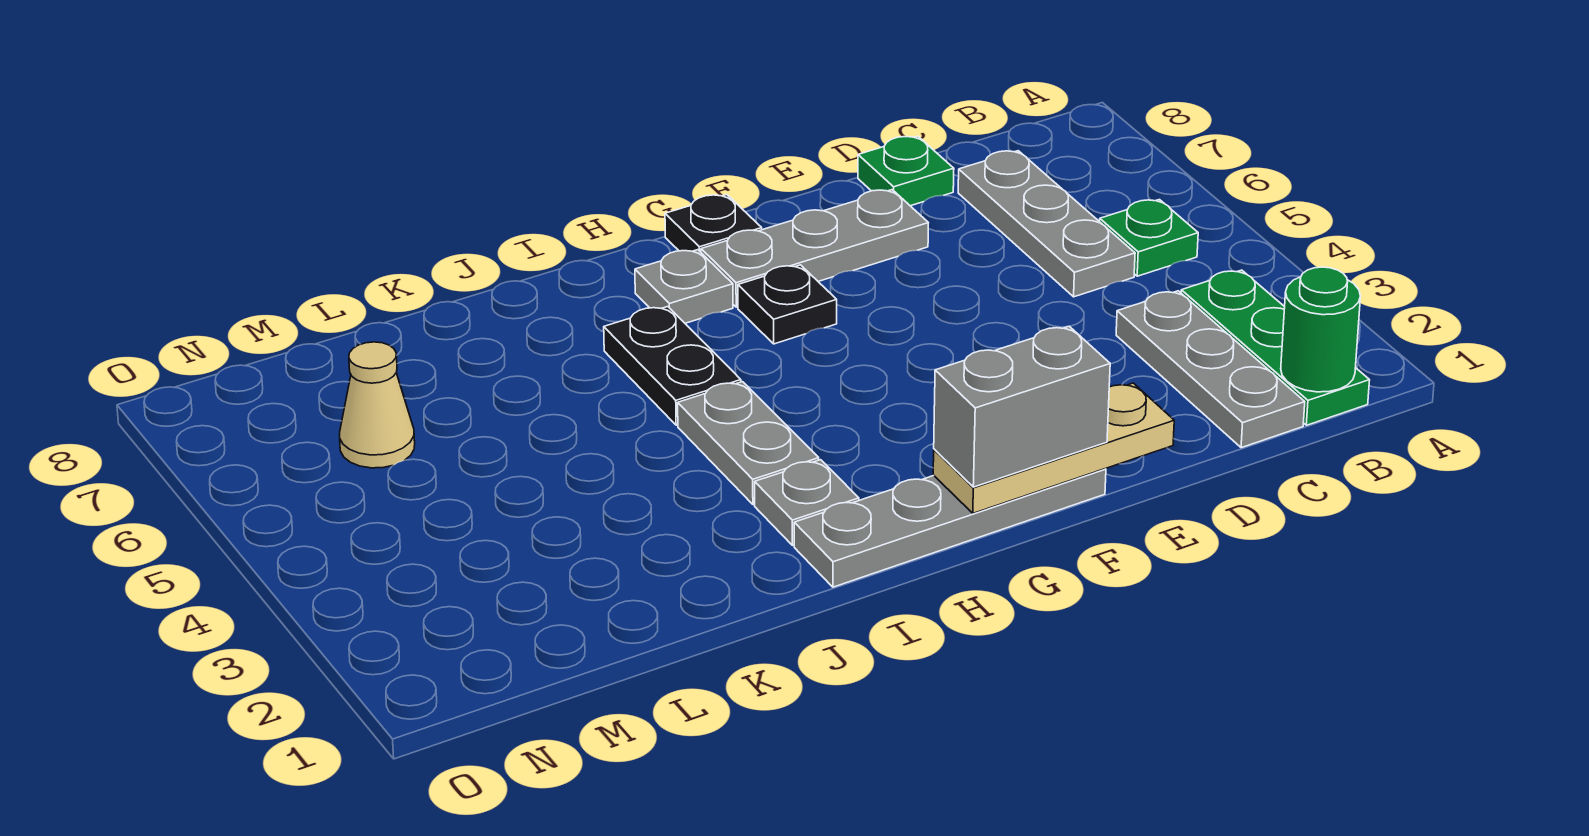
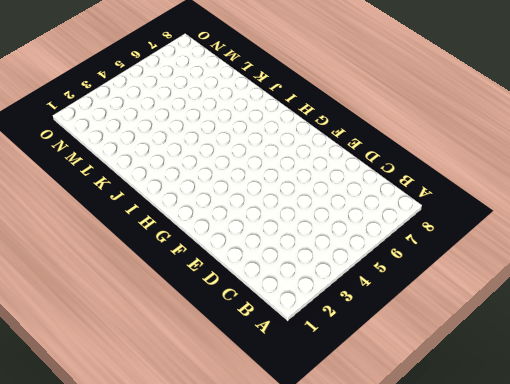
none -> green 1x3 plate [1181,270,1370,425]
none -> green 1x1 plate [1100,200,1198,276]
none -> grey 1x3 plate [1116,291,1305,448]

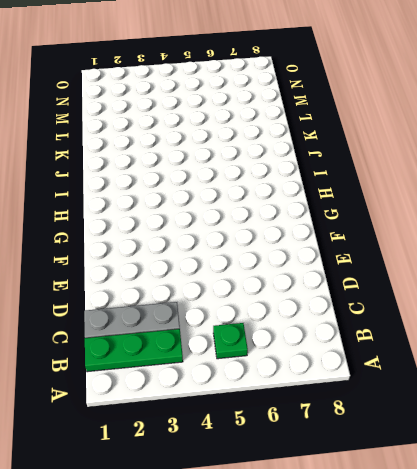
none -> grey 1x3 plate [958,151,1135,297]
none -> green 1x1 plate [858,136,954,206]
none -> grey 1x3 plate [701,190,928,307]

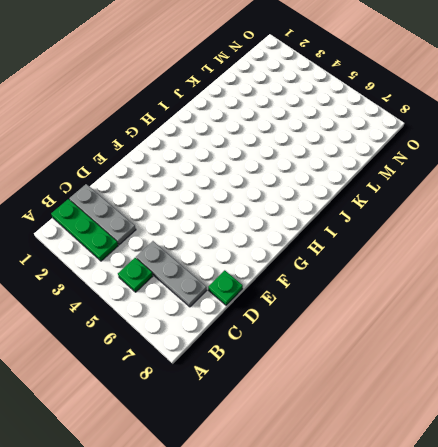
none -> grey 1x3 plate [701,190,928,307]
none -> grey 1x4 plate [794,469,1106,587]
none -> black 1x1 plate [738,265,837,344]

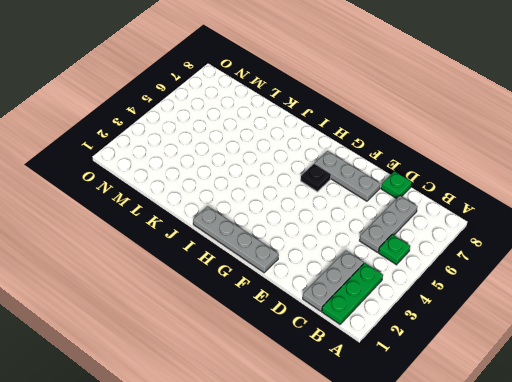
none -> black 1x1 plate [665,195,762,252]
none -> grey 1x1 plate [635,250,733,323]
none -> grey 1x1 plate [755,460,859,545]

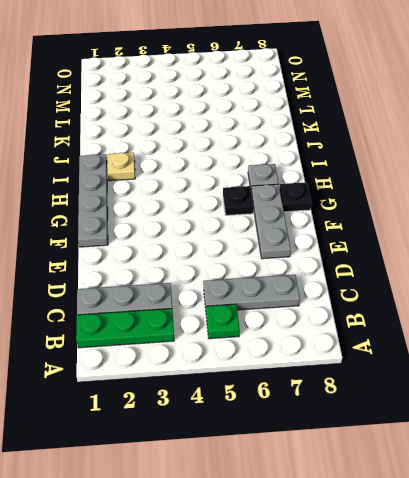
tan 1x1 plate [107,153,135,181] -> grey 1x1 plate [755,460,859,545]
none -> green 1x1 plate [858,136,954,206]
none -> grey 1x2 plate [678,382,819,505]
none -> black 1x2 plate [604,307,741,425]

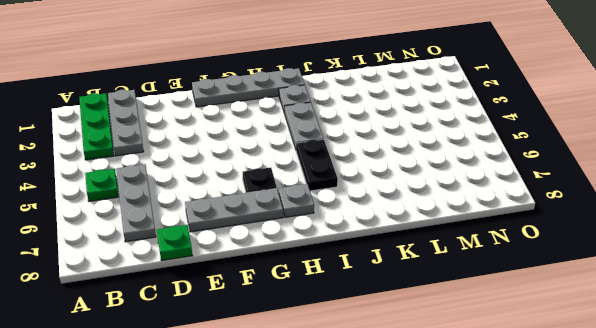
none -> black 1x1 plate [665,195,762,252]
none -> tan 1x1 cone [340,342,415,468]
none -> green 1x1 round brick [1281,267,1361,392]

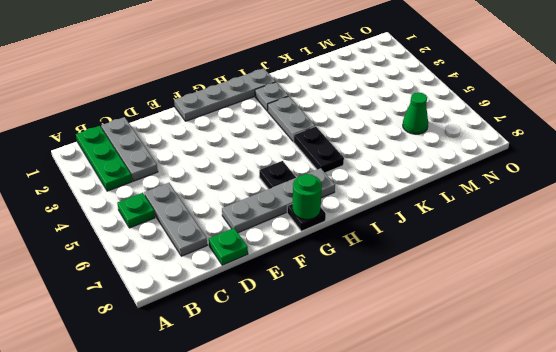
green 1x1 round brick [293,174,322,220] -> green 1x1 round brick moved to [1281,267,1361,392]
green 1x1 cone [403,92,428,134] -> tan 1x1 cone [340,342,415,468]
none -> tan 1x3 plate [933,383,1174,513]
none -> grey 1x2 brick [934,326,1110,487]

